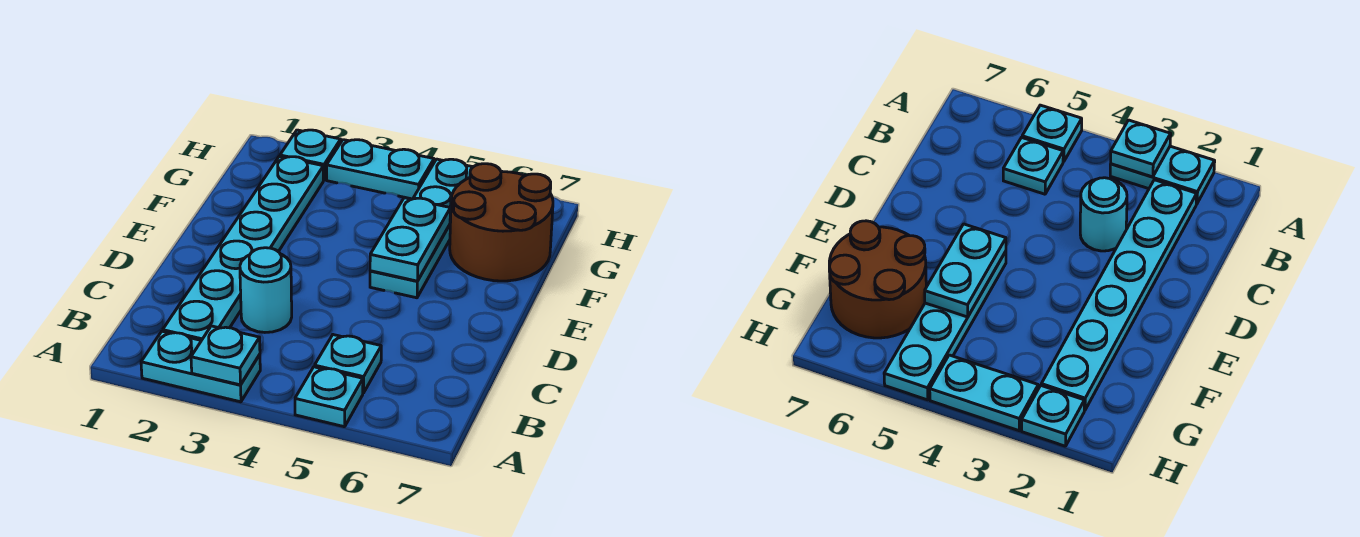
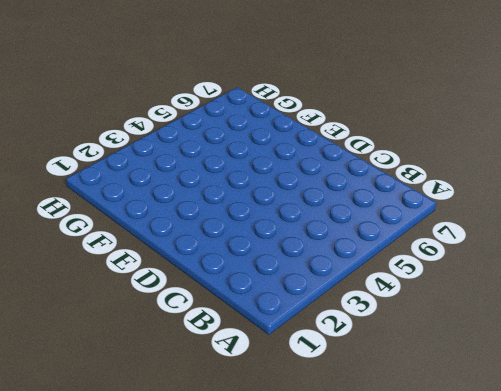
none -> cyan 1x2 plate [141,331,260,402]
none -> cyan 1x1 plate [295,367,363,427]

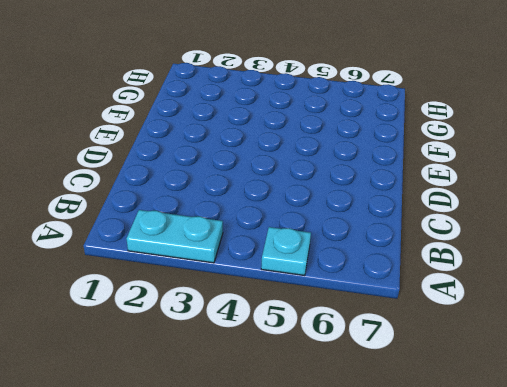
none -> cyan 1x6 plate [163,156,323,340]
none -> cyan 1x1 plate [315,335,381,393]

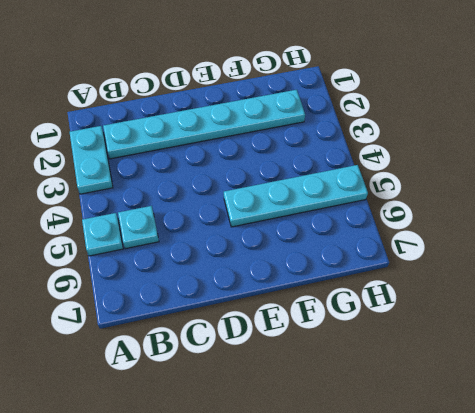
none -> cyan 1x1 round brick [240,248,292,332]
none -> brown 2x2 round brick [450,164,553,281]

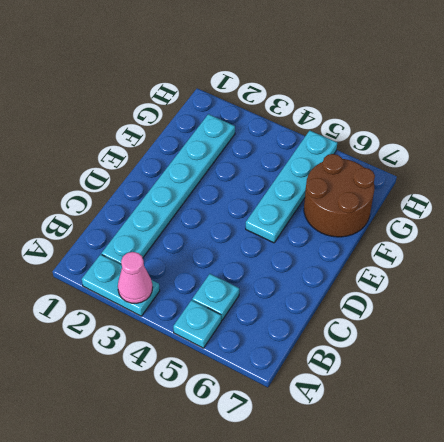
pink 1x1 cone [118,252,153,303] -> cyan 1x1 plate [191,326,260,385]
none -> cyan 1x1 round brick [240,248,292,332]
none -> cyan 1x1 plate [280,130,341,180]

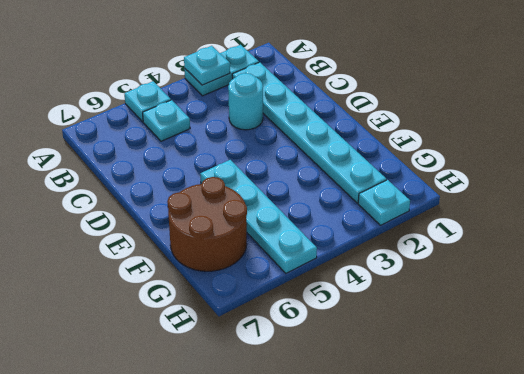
none -> cyan 1x2 plate [327,140,434,199]
none -> cyan 1x2 plate [370,198,450,281]

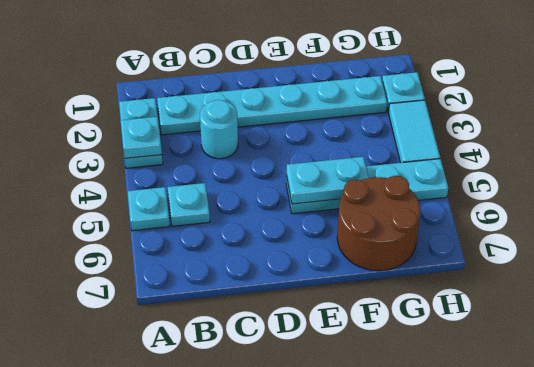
cyan 1x2 tile [389,100,440,163] -> cyan 1x2 plate [327,140,434,199]

